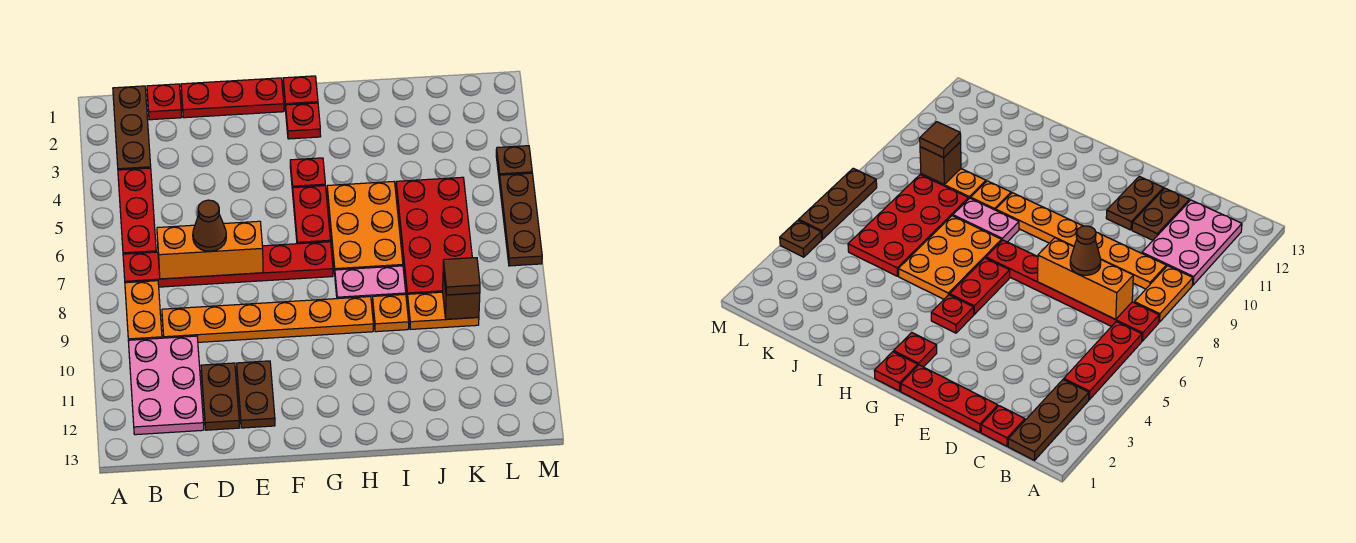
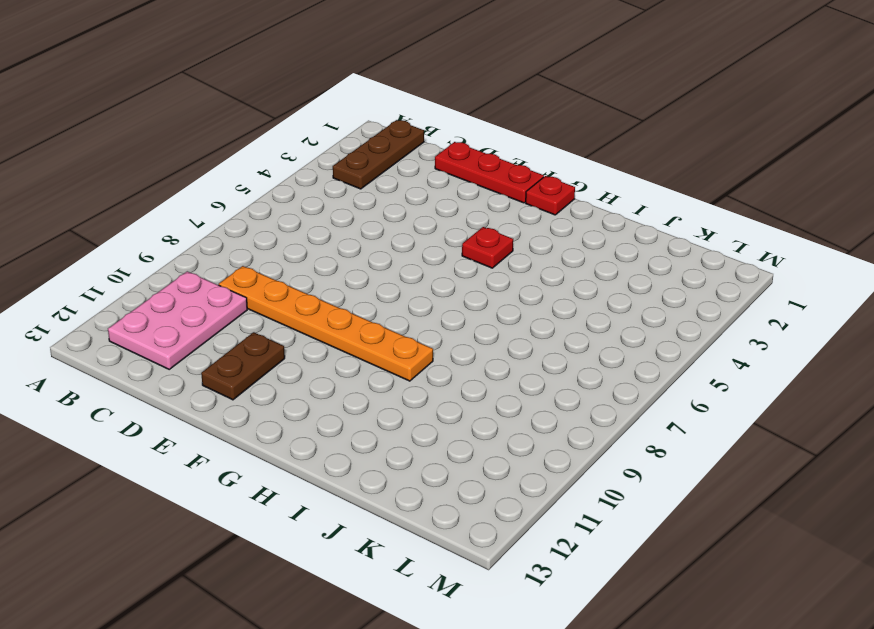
none -> red 1x3 plate [118,168,156,254]
none -> red 1x6 plate [123,242,333,287]
none -> orange 1x2 plate [125,281,162,340]

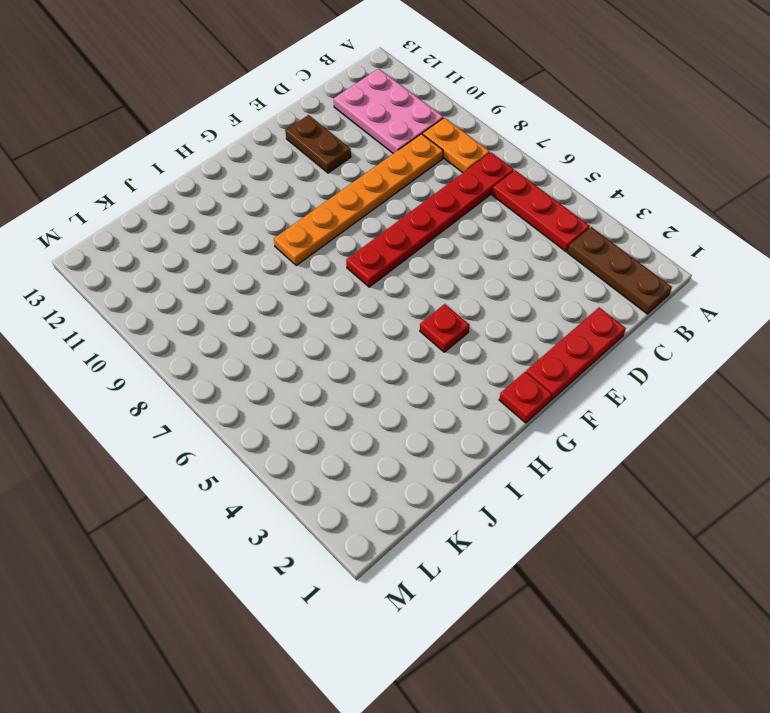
none -> red 1x1 plate [147,84,182,120]
none -> brown 1x2 plate [201,363,239,430]
none -> red 1x1 plate [286,103,321,139]

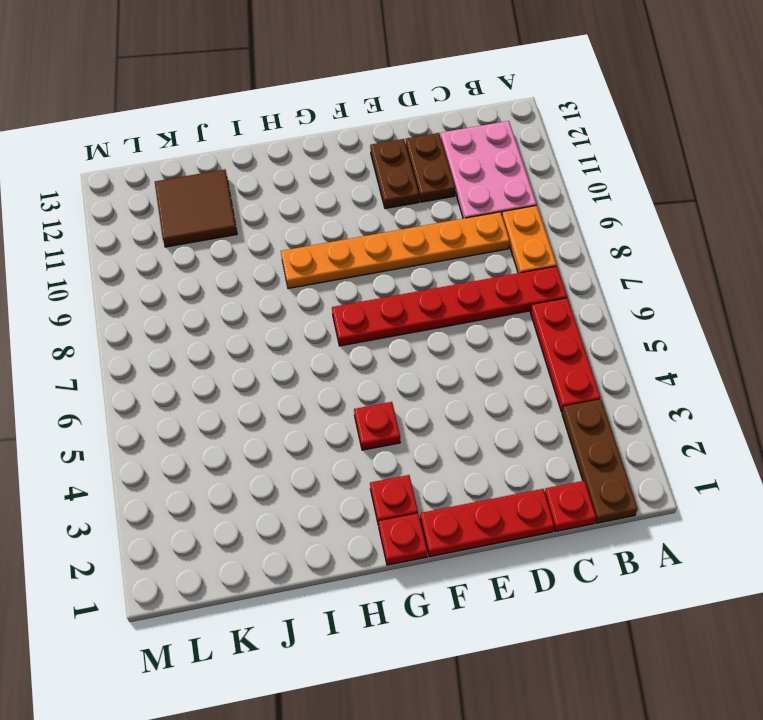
brown 2x2 tile [155,169,237,247] -> none
none -> red 1x2 plate [293,186,331,244]
none -> orange 2x3 plate [327,182,403,273]
none -> pink 1x2 plate [335,266,406,303]

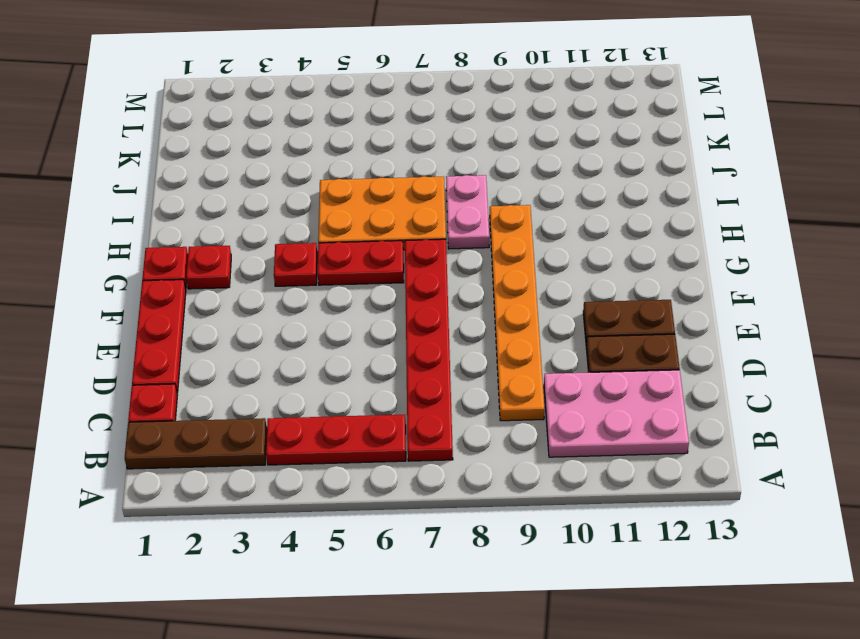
none -> orange 1x2 plate [125,281,162,340]
none -> orange 1x1 plate [372,294,409,332]
none -> red 2x4 plate [396,177,472,298]

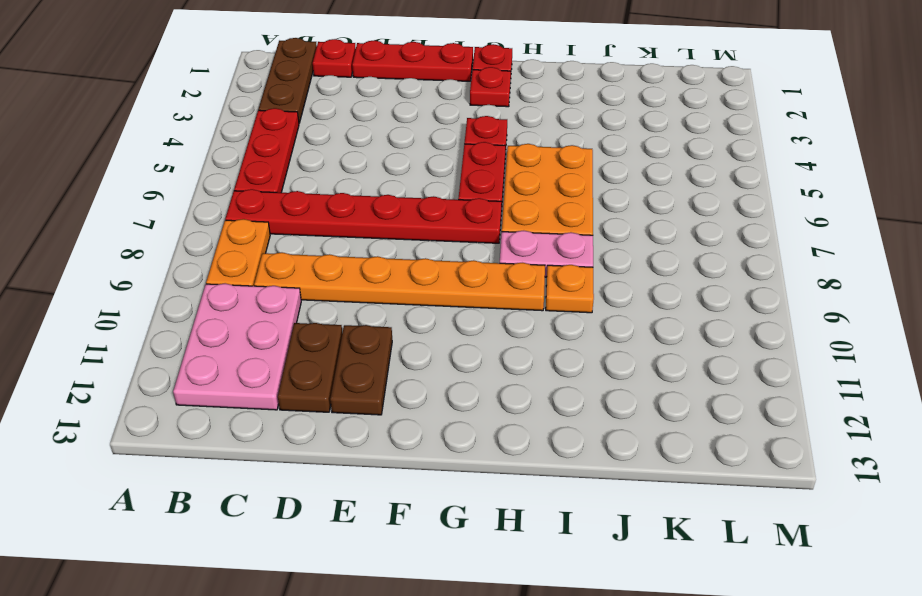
none -> red 2x4 plate [396,177,472,298]
none -> orange 1x2 plate [407,292,479,329]
none -> brown 1x1 plate [496,146,532,180]

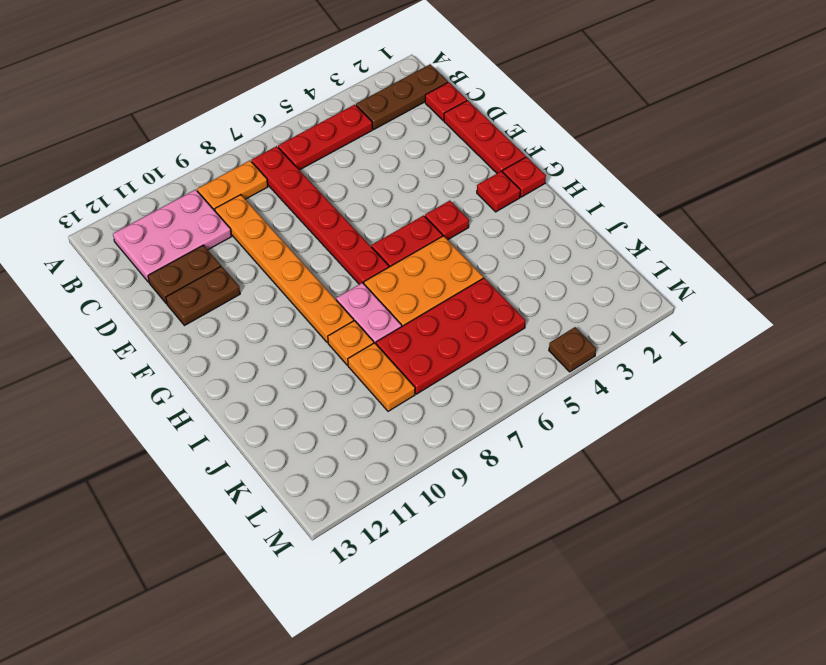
none -> brown 1x3 plate [499,173,542,266]
none -> orange 1x3 brick [157,221,263,279]
none -> brown 1x1 brick [443,270,480,319]

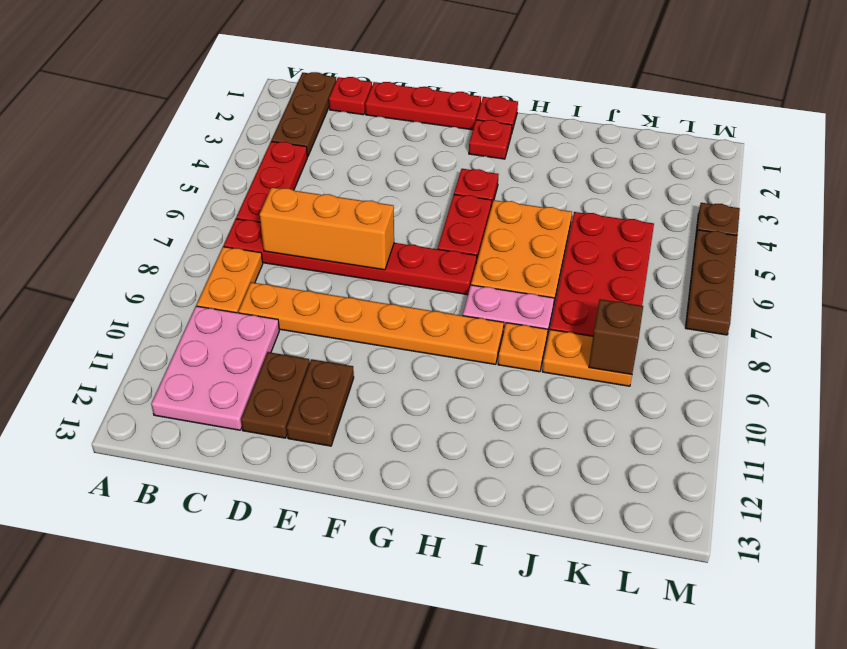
none -> brown 1x1 cone [193,200,226,251]
none -> brown 1x1 tile [443,258,480,295]

